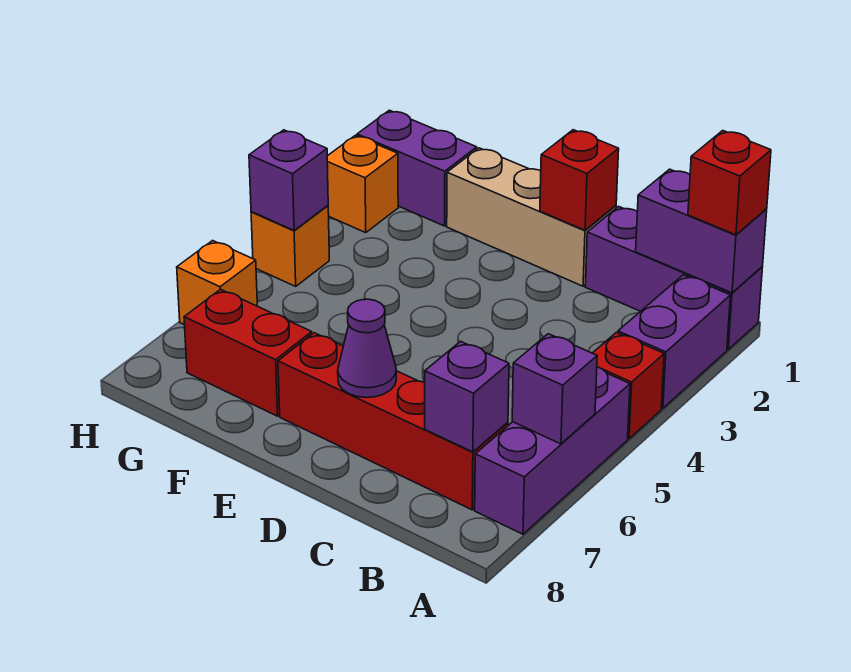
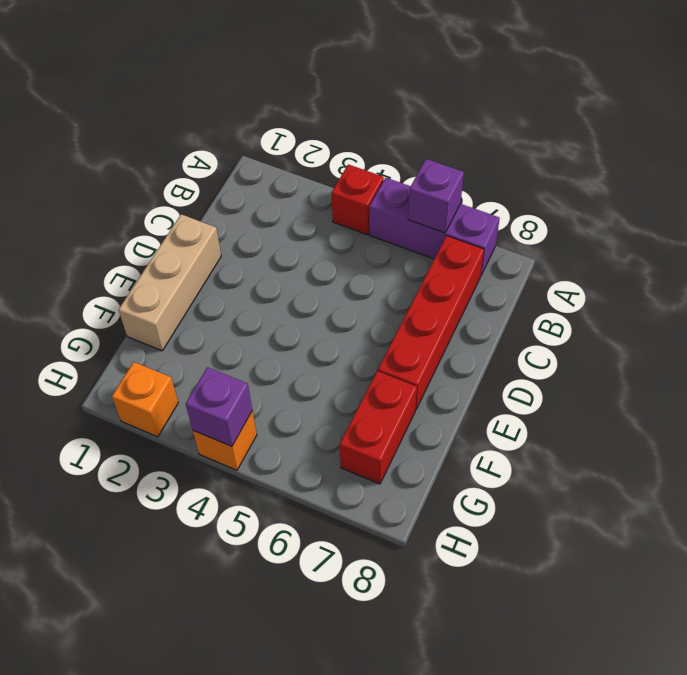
none -> purple 1x3 brick [585,206,763,349]
none -> purple 1x2 brick [618,275,730,408]
none -> purple 1x2 brick [357,110,477,226]

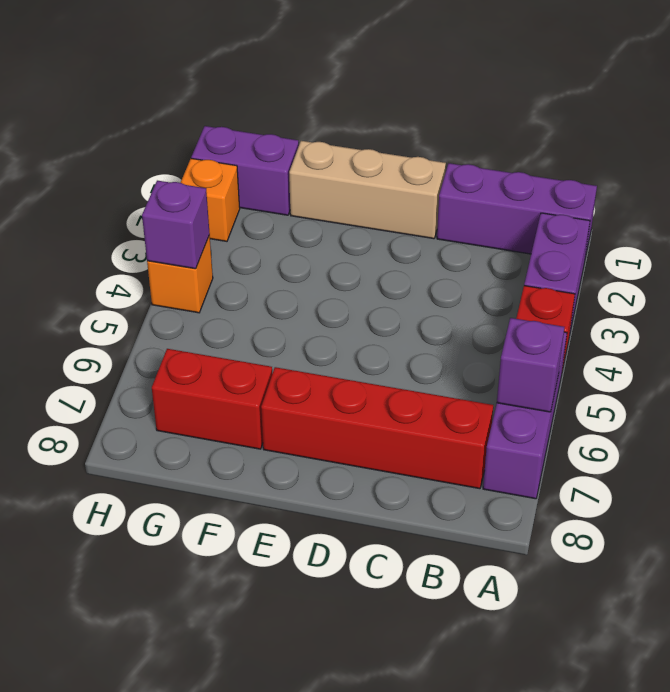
none -> orange 1x1 brick [177,241,257,325]
none -> purple 1x2 brick [636,169,767,293]
none -> purple 1x1 brick [425,341,509,452]

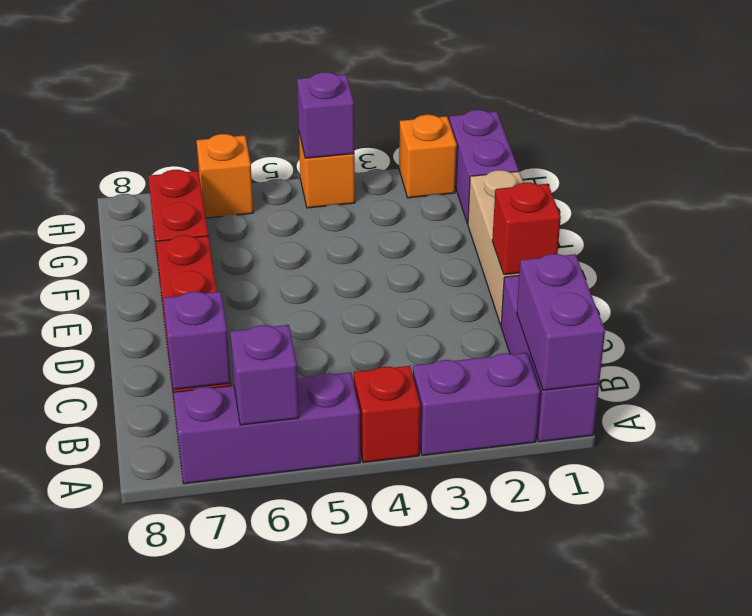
none -> purple 1x1 cone [338,299,396,398]
none -> red 1x1 brick [688,131,771,235]

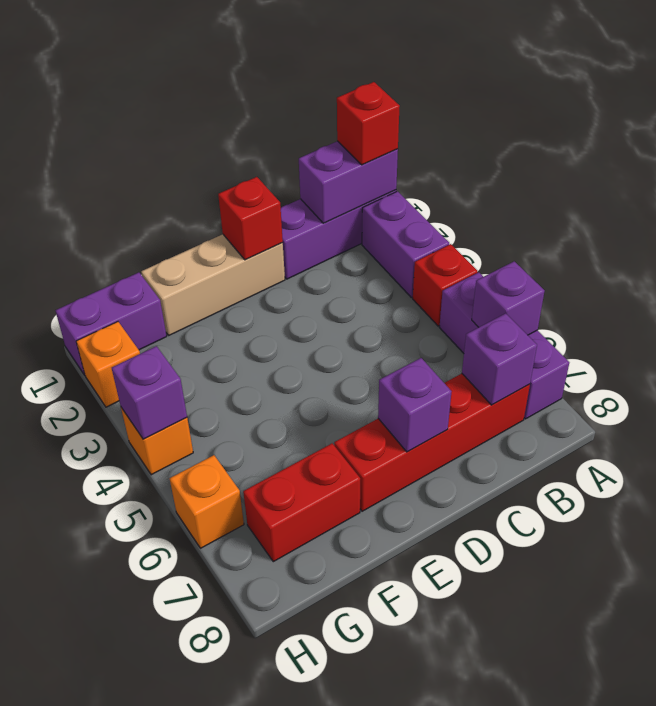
purple 1x1 brick [378,358,452,452] -> purple 1x1 cone [338,299,396,398]

